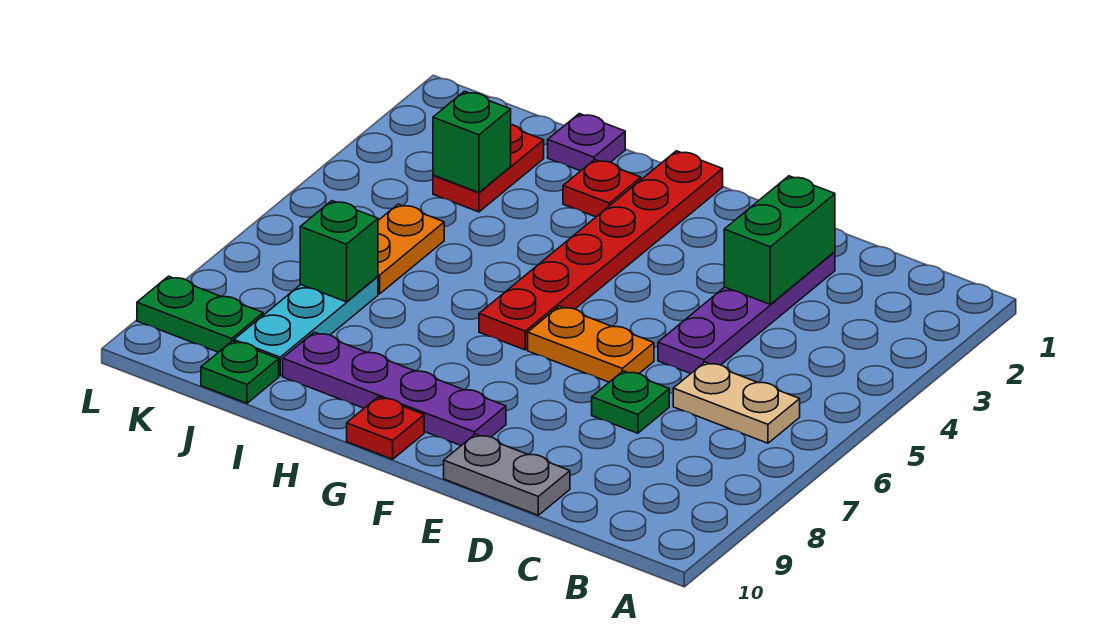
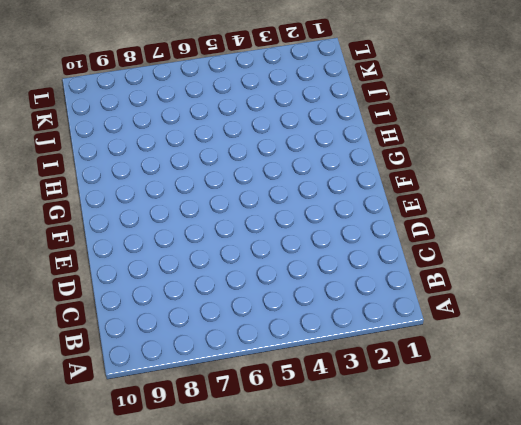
none -> tan 1x2 plate [673,362,800,443]
none -> purple 1x4 plate [658,252,835,374]
none -> green 1x1 plate [592,371,669,433]

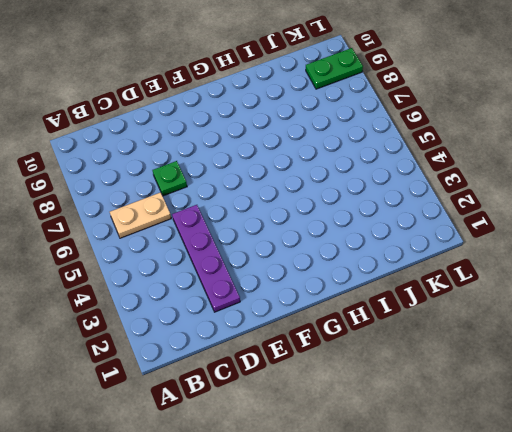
none -> grey 1x2 plate [444,434,570,515]
none -> orange 1x2 plate [528,306,654,382]
none -> purple 1x4 plate [283,332,506,445]

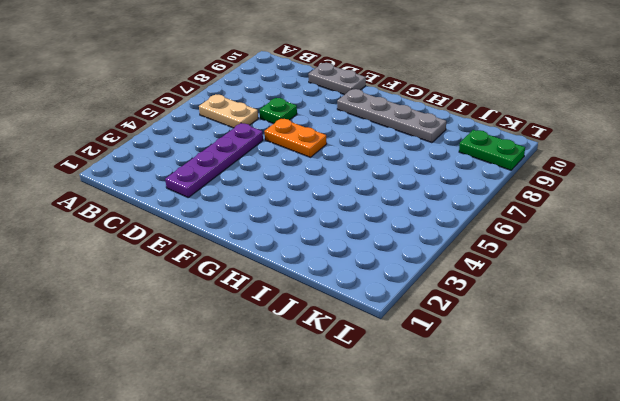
grey 1x4 plate [337,89,446,143] -> purple 1x4 plate [283,332,506,445]
none -> red 1x6 plate [479,151,723,350]
none -> red 1x1 plate [347,397,424,459]
none -> red 1x1 plate [563,160,641,217]

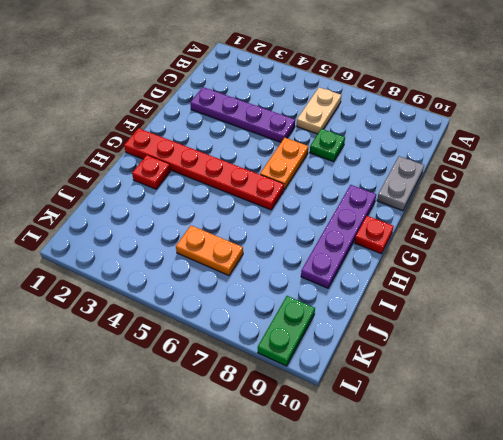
none -> purple 1x1 plate [548,114,625,171]
none -> red 1x2 plate [433,125,544,212]
none -> cyan 1x3 plate [234,277,378,376]

